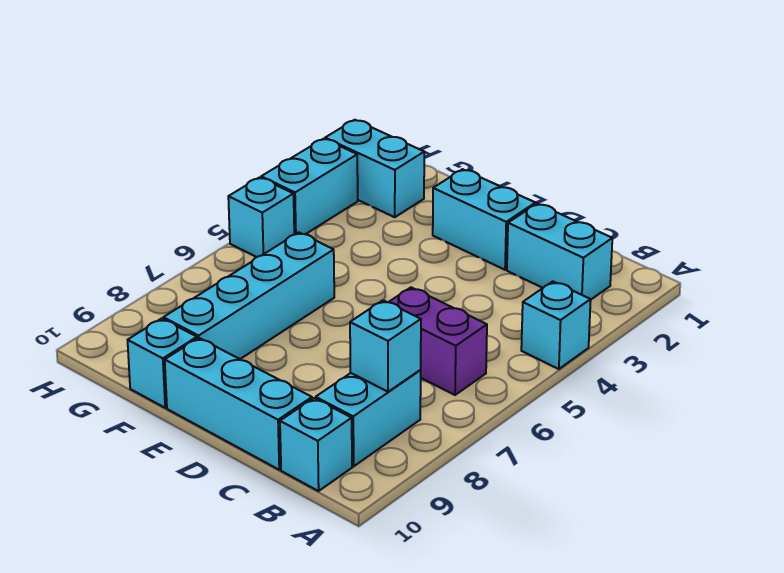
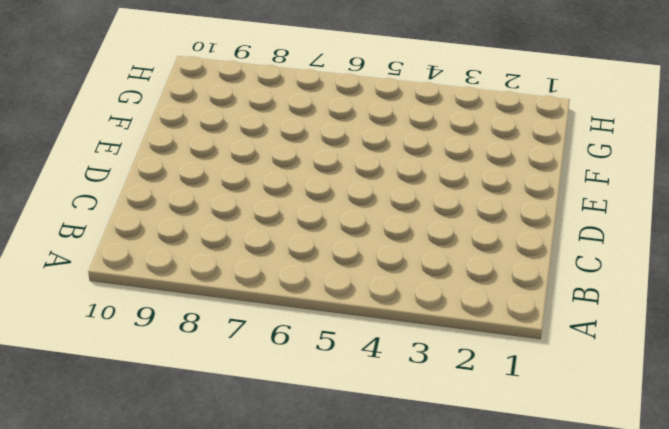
none -> cyan 1x1 brick [521,281,591,369]
none -> cyan 1x2 brick [507,204,612,299]
none -> purple 1x2 brick [389,287,487,395]

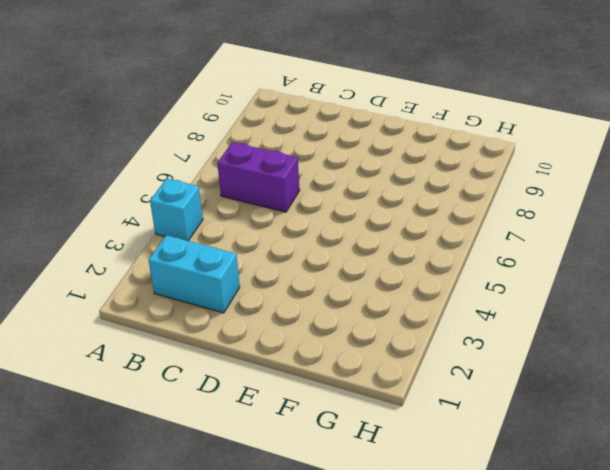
none -> cyan 1x2 brick [316,370,421,466]
none -> cyan 1x1 brick [280,398,352,491]
none -> cyan 1x3 brick [165,338,312,470]

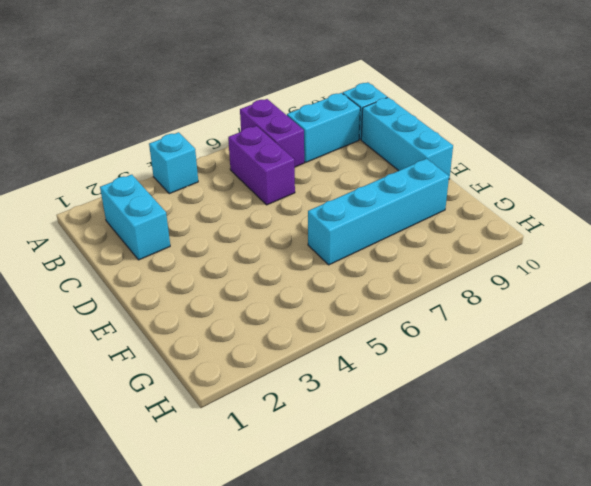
purple 1x2 brick [240,99,304,167] -> none
none -> cyan 1x2 brick [433,169,535,270]
none -> cyan 1x1 brick [128,318,197,408]
none -> cyan 1x2 brick [325,120,424,217]

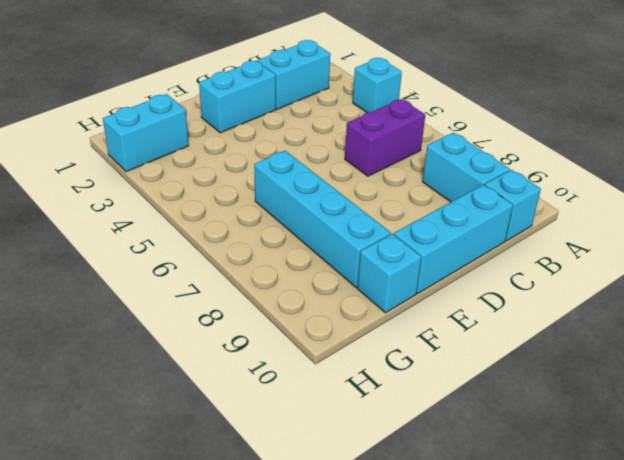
none -> cyan 1x2 brick [261,139,358,235]
none -> cyan 1x1 brick [228,177,294,257]
none -> cyan 1x1 brick [350,300,421,392]

